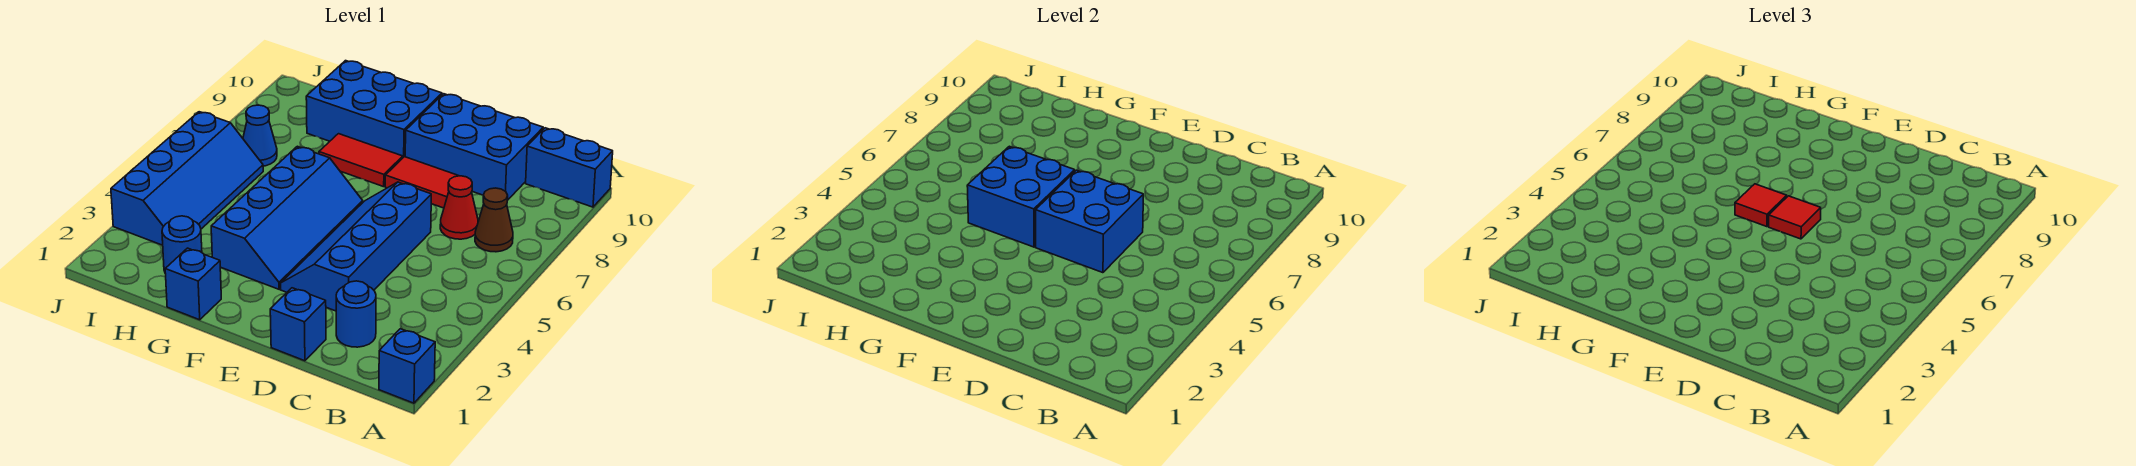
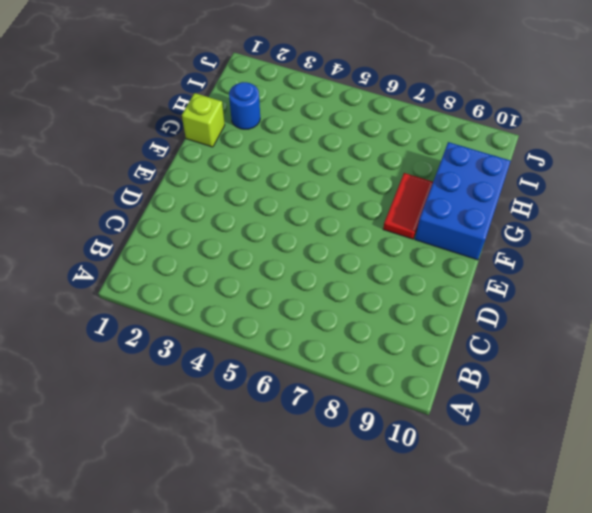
lime 1x1 brick [182,93,225,147] -> blue 1x1 brick [165,248,221,320]
none -> blue 1x1 brick [379,329,435,403]
none -> blue 1x2 brick [526,128,613,207]
none -> brown 1x1 cone [475,188,513,252]

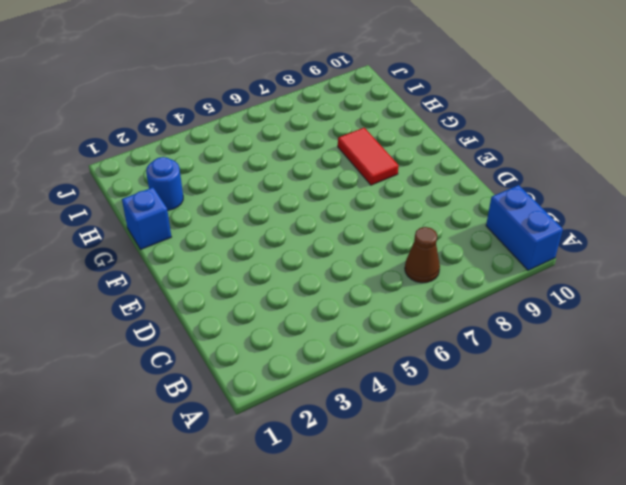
none -> blue 1x1 brick [379,329,435,403]
none -> blue 1x1 round brick [336,281,376,347]
none -> red 1x1 cone [440,176,478,239]

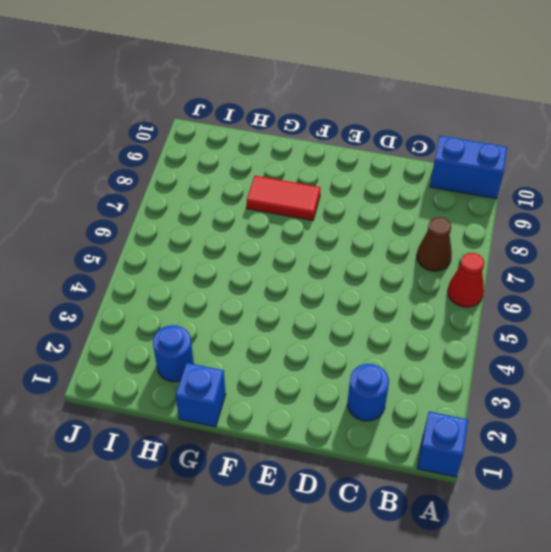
red 1x1 cone [448,253,484,307] -> red 1x1 cone moved to [440,176,478,239]
none -> blue 2x3 brick [405,94,543,199]
none -> blue 1x1 brick [270,288,326,361]
none -> blue 2x4 slope [281,182,431,311]

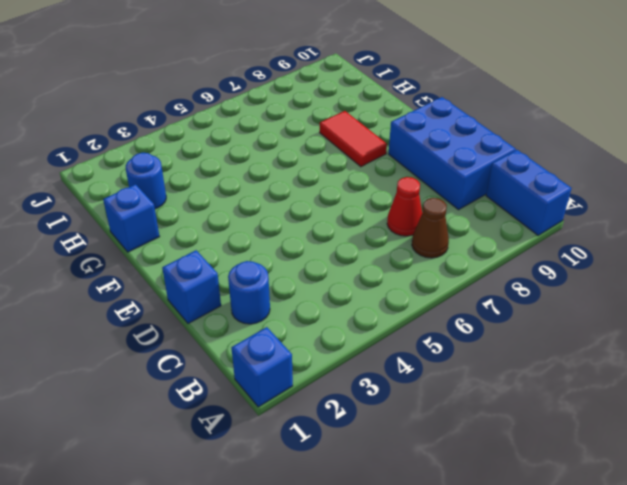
none -> blue 2x4 slope [281,182,431,311]
none -> red 1x2 tile [385,157,458,208]
none -> blue 2x4 slope [211,146,363,289]

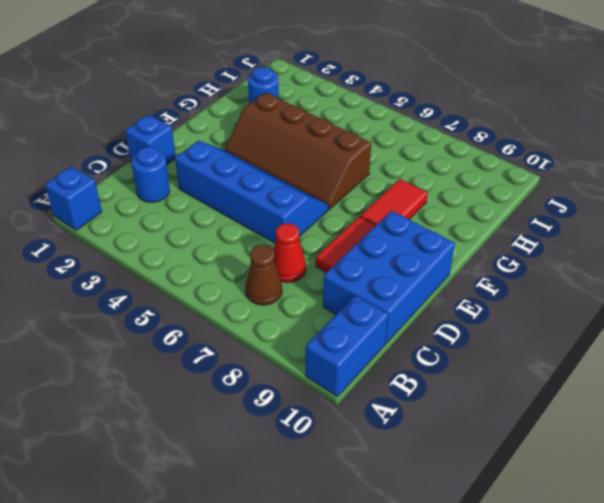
brown 2x4 slope [225,92,371,209] -> blue 2x4 slope [211,146,363,289]
none -> blue 2x3 brick [306,61,442,157]
none -> blue 1x1 brick [165,248,221,320]
none -> blue 2x4 slope [111,112,263,245]

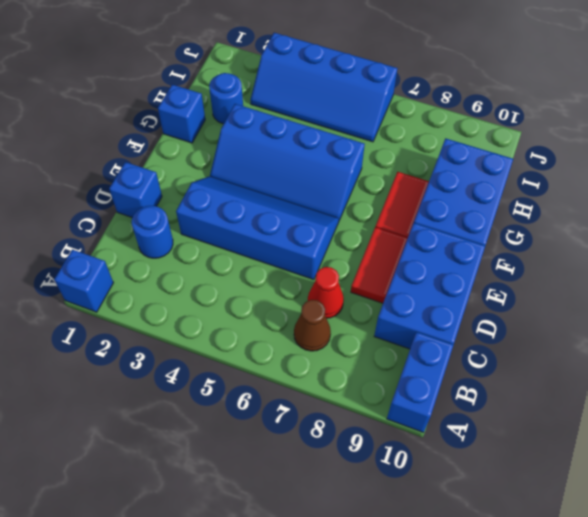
none -> blue 1x1 cone [243,105,277,166]
none -> blue 2x2 brick [1036,170,1143,273]
none -> blue 2x2 brick [967,146,1075,247]

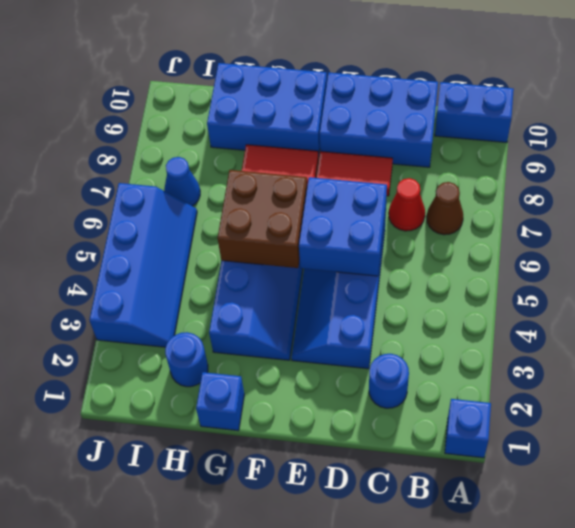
brown 2x2 brick [218,170,307,268] -> blue 2x2 brick [967,146,1075,247]
none -> blue 1x1 brick [270,288,326,361]
none -> red 1x1 tile [1769,196,1821,239]
none -> red 1x1 tile [1735,184,1787,227]

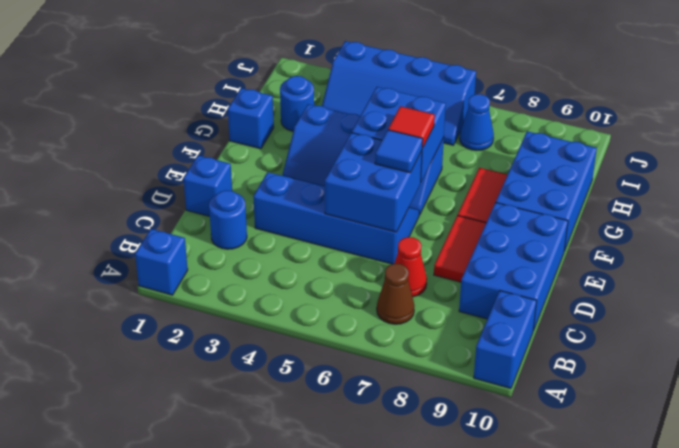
blue 1x1 tile [375,130,423,173] -> red 1x1 tile [1769,196,1821,239]

